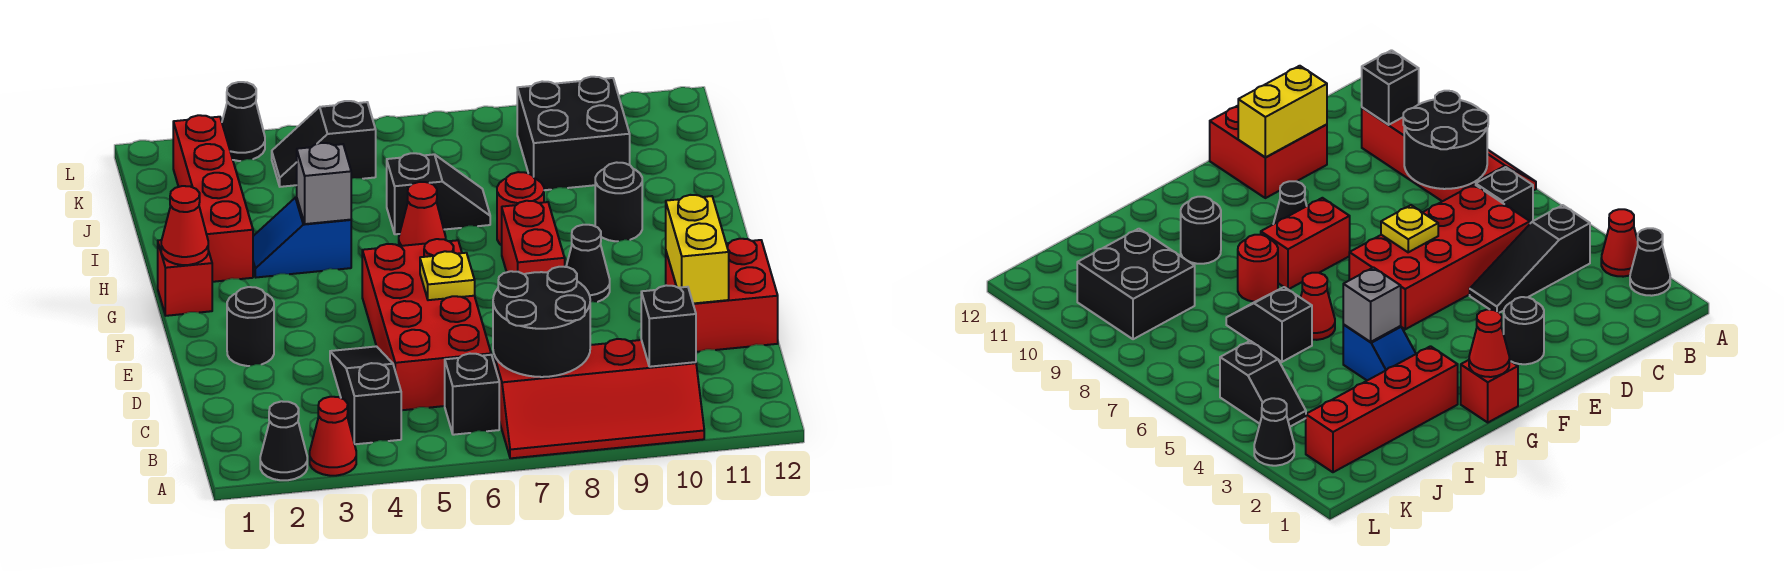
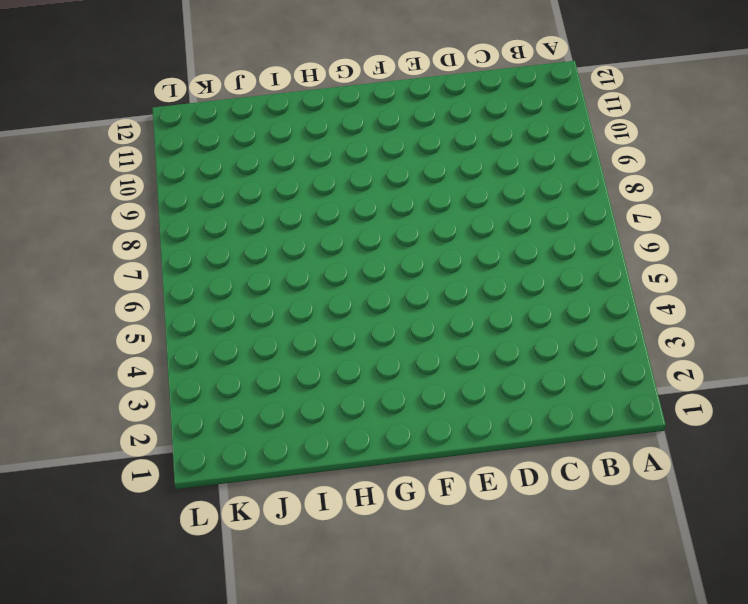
none -> black 1x1 cone [260,401,307,480]
none -> red 1x1 cone [310,397,356,476]
none -> red 2x4 slope [494,339,704,458]

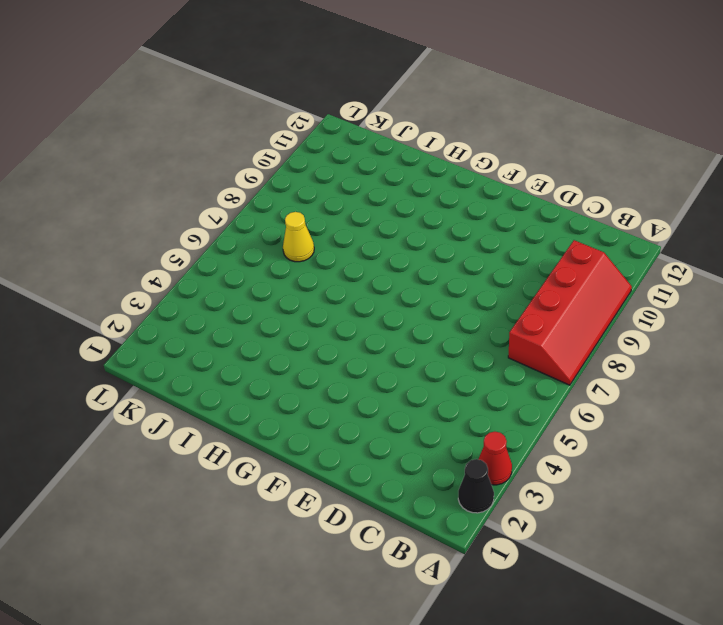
yellow 1x1 cone [283,212,314,262] -> none
none -> black 1x3 slope [330,346,401,444]
none -> black 1x1 brick [445,354,499,435]
none -> red 2x4 brick [362,239,491,410]

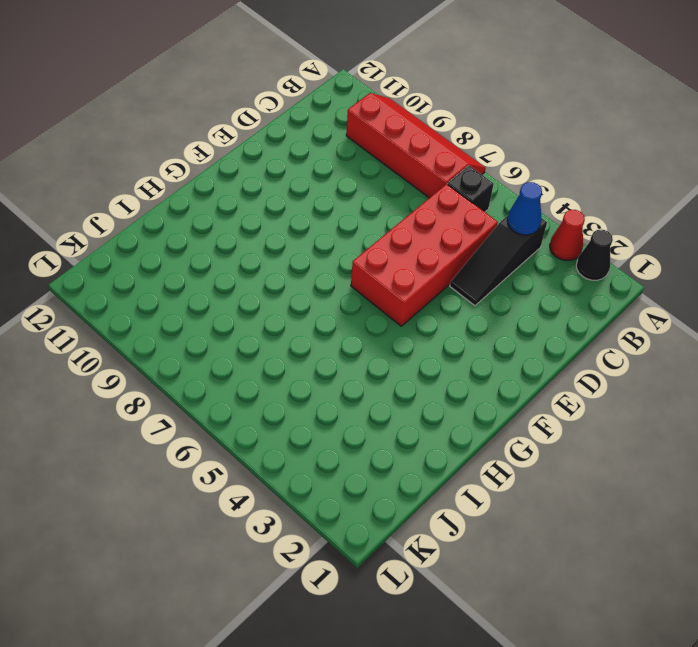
blue 1x1 cone [507,182,542,235] -> none
none -> red 2x2 brick [666,239,778,352]
none -> black 1x1 round brick [227,287,274,366]
none -> red 1x2 brick [502,201,565,274]

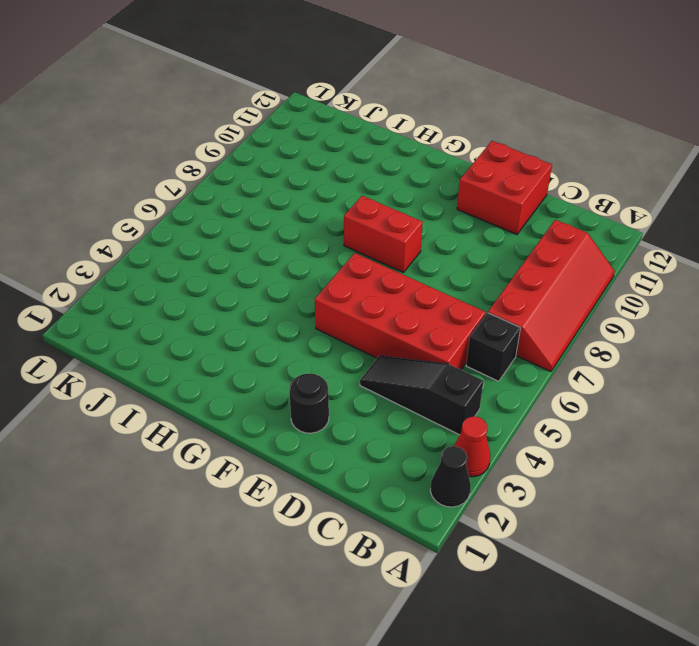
none -> black 1x1 cone [566,225,610,302]
none -> red 1x1 brick [158,240,212,316]
none -> red 1x4 brick [173,115,253,282]

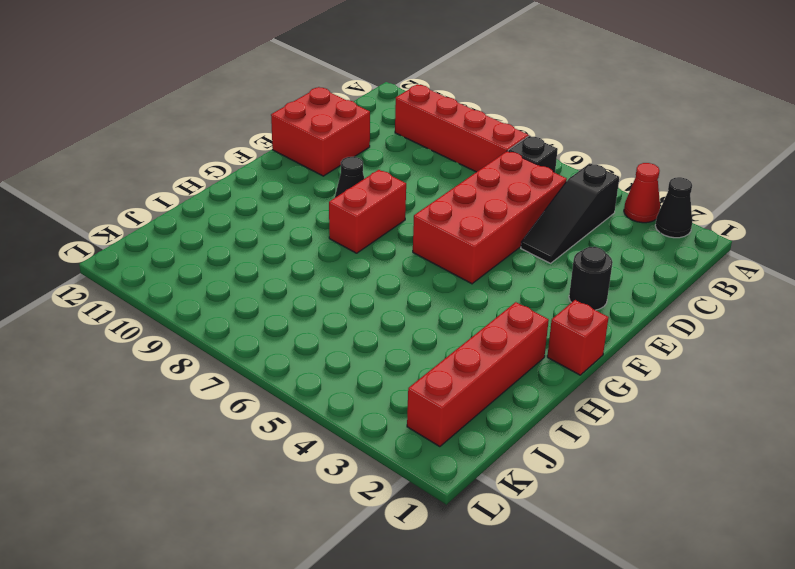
none -> blue 1x2 slope [253,197,351,277]
none -> red 1x1 cone [399,182,446,246]
none -> red 1x1 round brick [497,172,544,245]

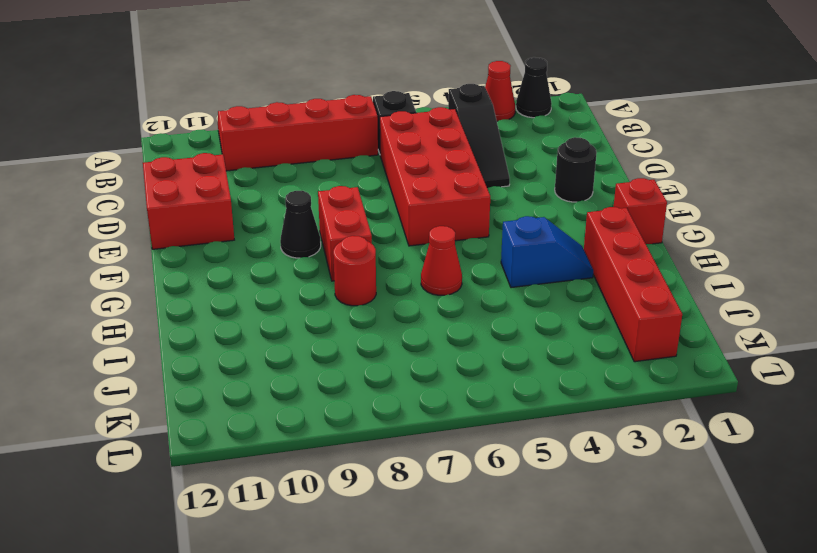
none -> black 1x1 round brick [595,162,642,241]
none -> black 1x2 slope [387,153,490,234]
none -> black 2x2 brick [517,77,630,190]

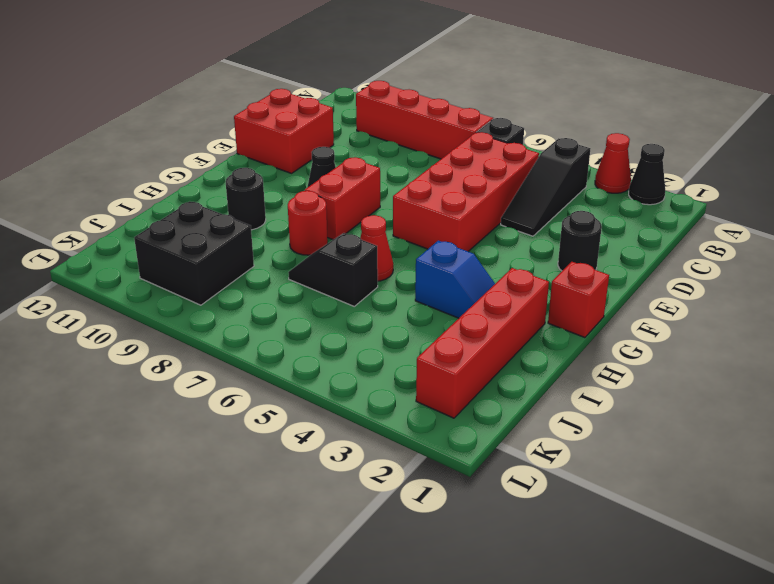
none -> black 1x2 slope [272,101,376,187]
none -> black 1x1 cone [222,82,265,161]
none -> black 2x2 round brick [493,267,590,377]

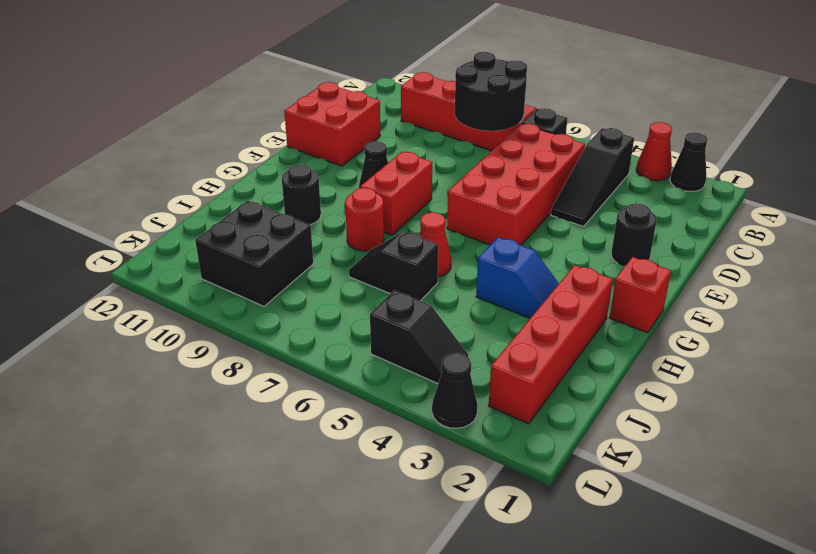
none -> black 1x1 brick [641,285,696,367]
none -> yellow 1x2 brick [666,195,729,304]
none -> yellow 1x1 plate [420,251,475,300]

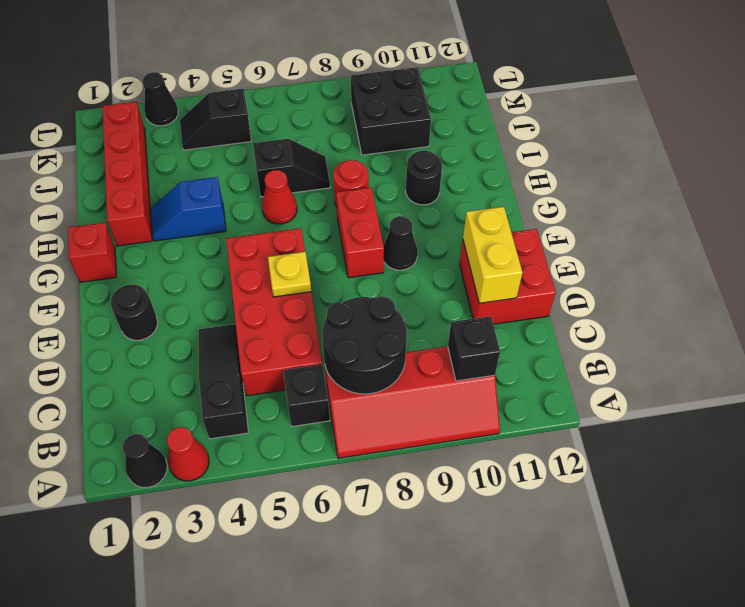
none -> red 1x1 cone [161,186,208,265]
none -> grey 1x1 brick [297,143,351,224]

